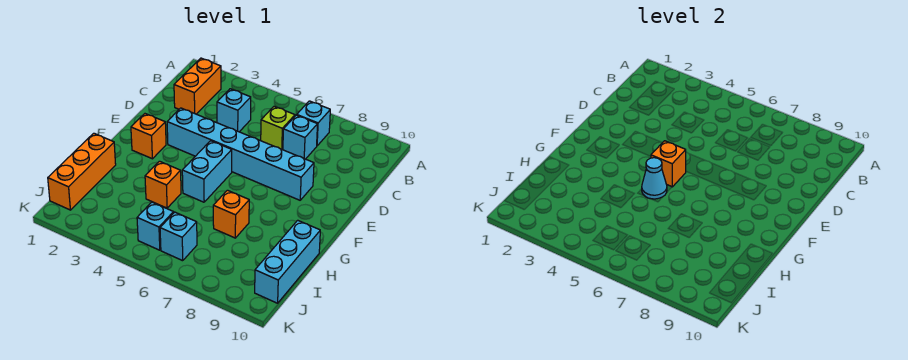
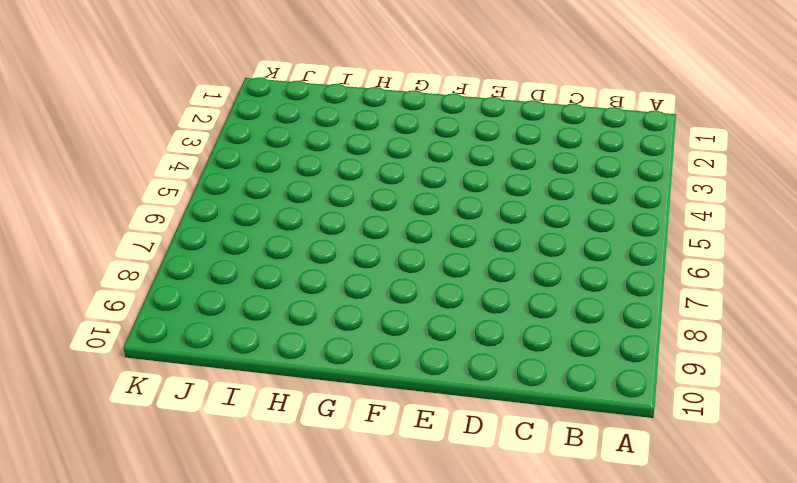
none -> orange 1x2 brick [174,58,221,114]
none -> cyan 1x1 brick [297,101,330,146]
none -> cyan 1x1 brick [217,89,251,132]

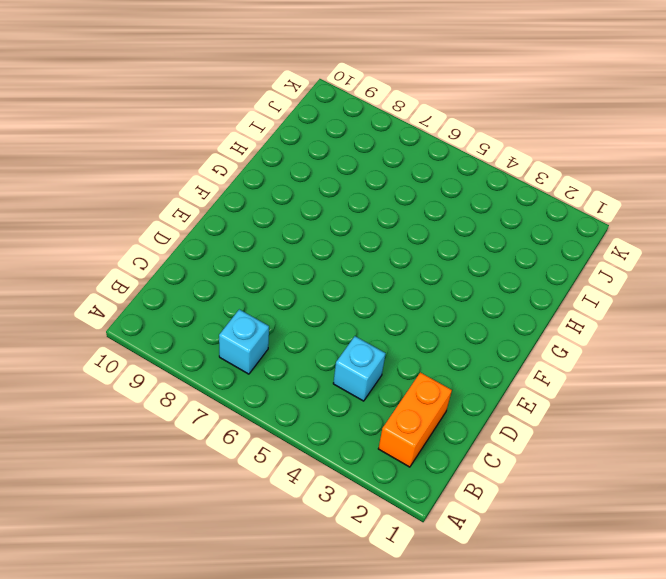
none -> lime 1x1 brick [261,106,295,150]
none -> cyan 1x1 brick [283,115,318,159]
none -> cyan 1x6 brick [167,108,314,200]

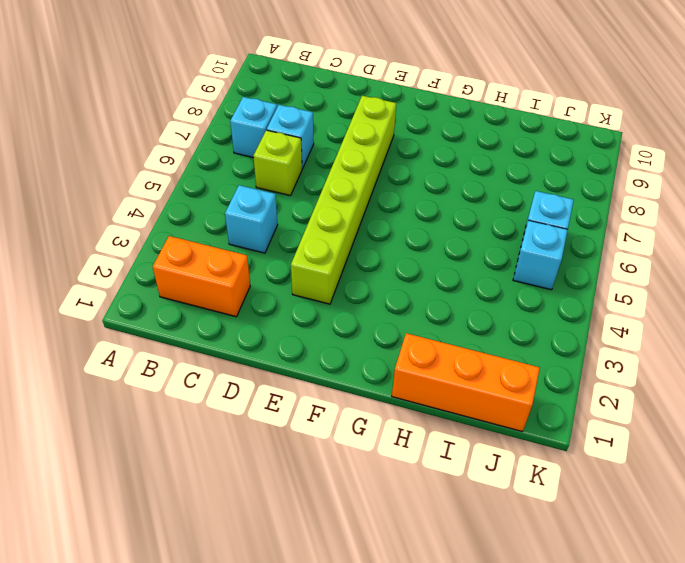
lime 1x6 brick [291,96,396,304] -> cyan 1x6 brick [167,108,314,200]
none -> orange 1x1 brick [131,114,166,159]
none -> cyan 1x2 brick [182,141,232,202]
none -> orange 1x1 brick [145,161,181,208]

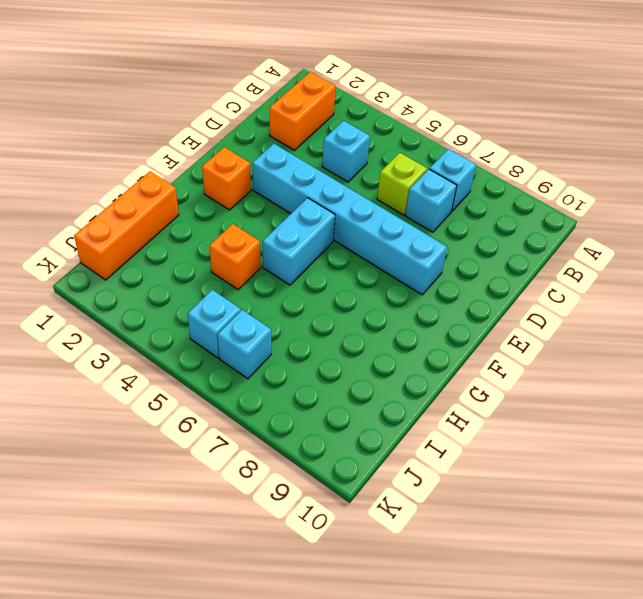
none -> orange 1x1 brick [213,190,249,238]
none -> cyan 1x3 brick [255,220,320,303]
none -> orange 1x1 brick [651,141,686,187]

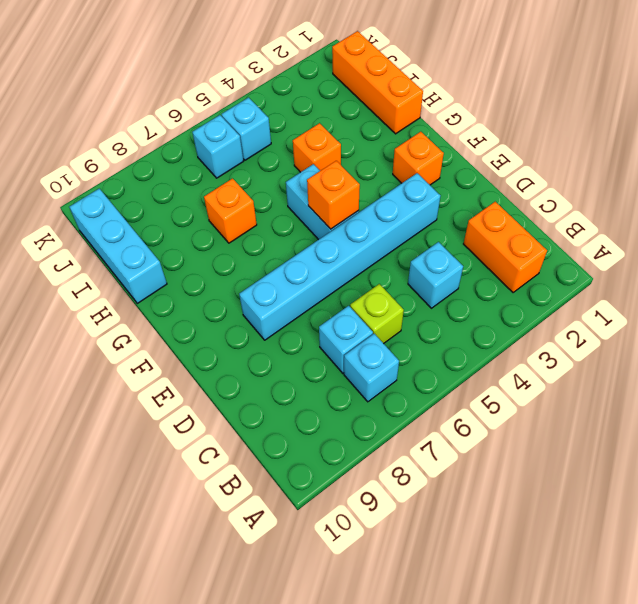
none -> cyan 1x1 cone [642,158,667,199]

